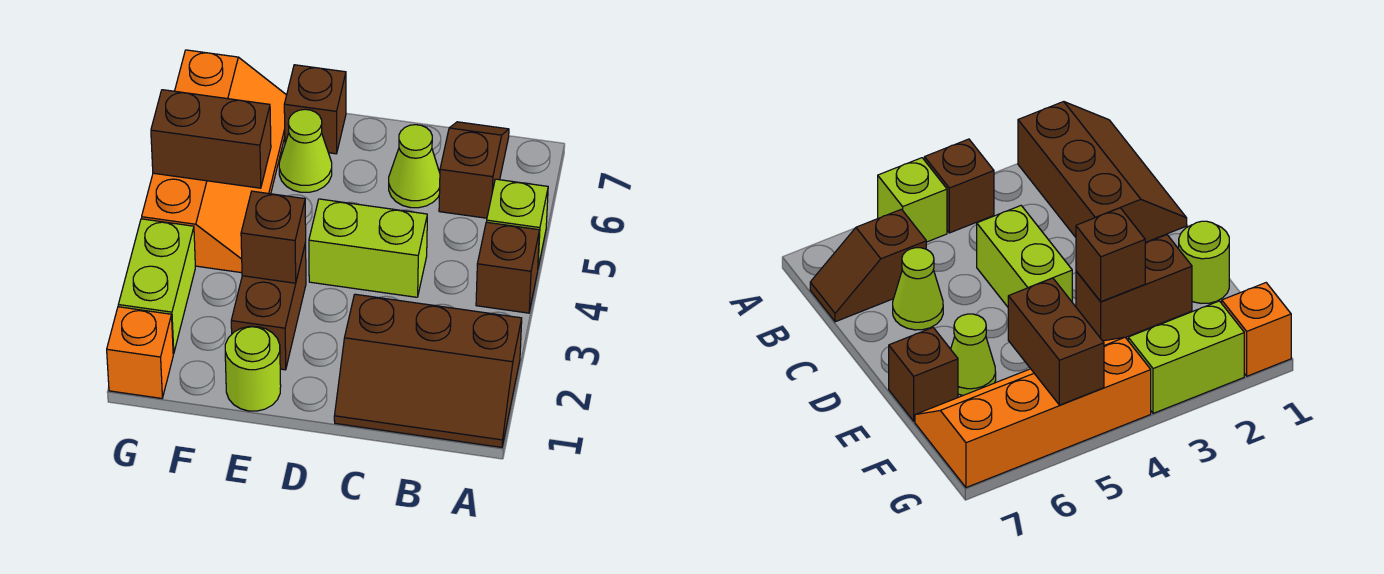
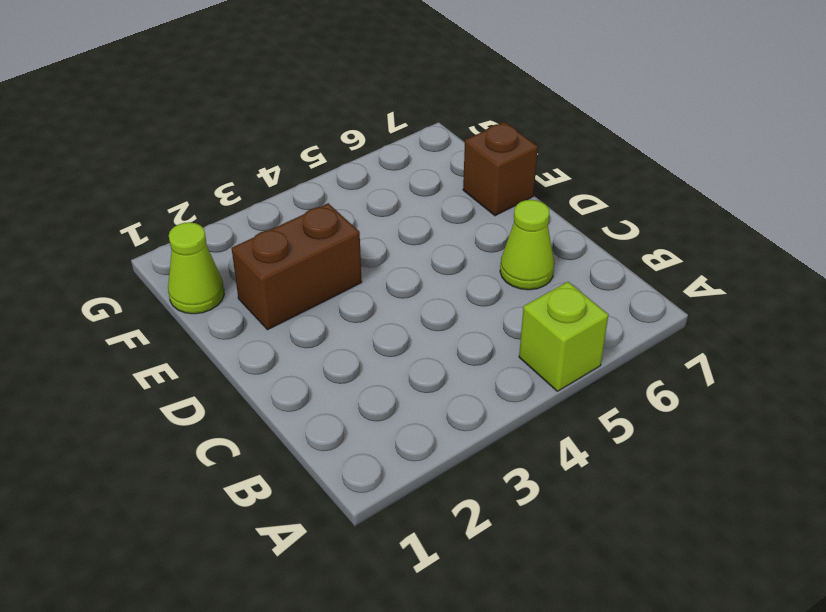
lime 1x1 cone [168,222,224,314] -> lime 1x1 cone moved to [279,109,332,192]
none -> brown 2x3 slope [334,294,522,447]
none -> brown 1x1 brick [476,222,540,313]
none -> brown 1x2 slope [439,122,509,218]

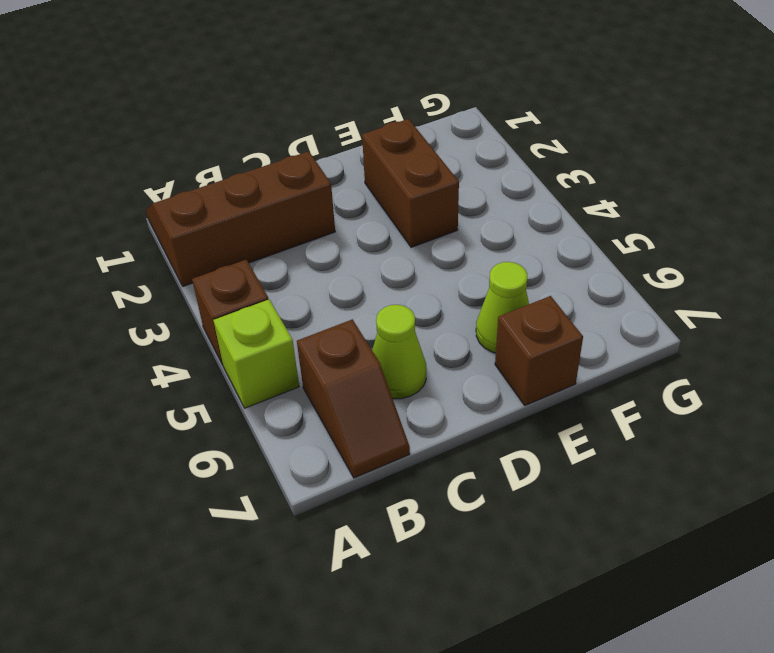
none -> lime 1x2 brick [309,199,427,297]
none -> lime 1x1 round brick [225,326,281,411]
none -> orange 2x4 slope [142,50,287,273]

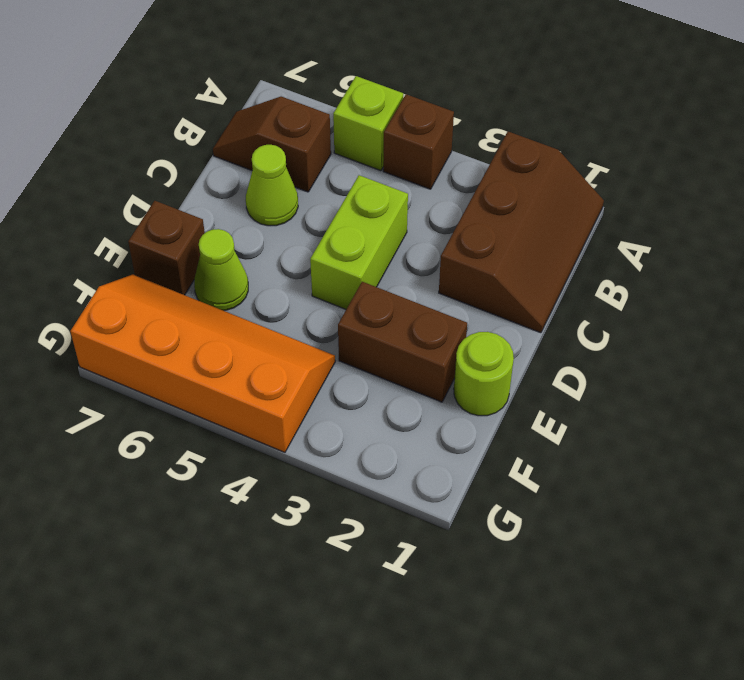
none -> orange 1x1 brick [107,307,173,398]
none -> lime 1x2 brick [118,219,195,354]
none -> brown 1x1 brick [241,191,306,283]

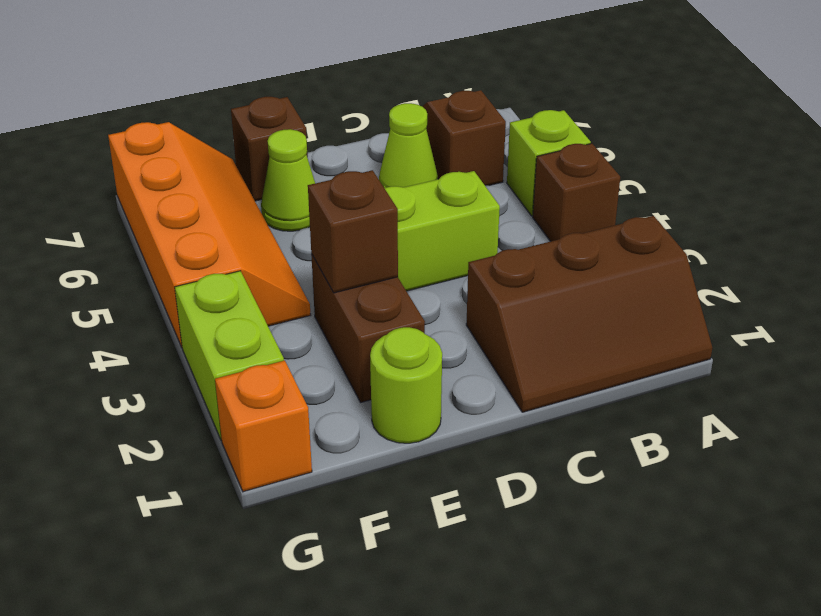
none -> brown 1x2 brick [151,90,271,188]

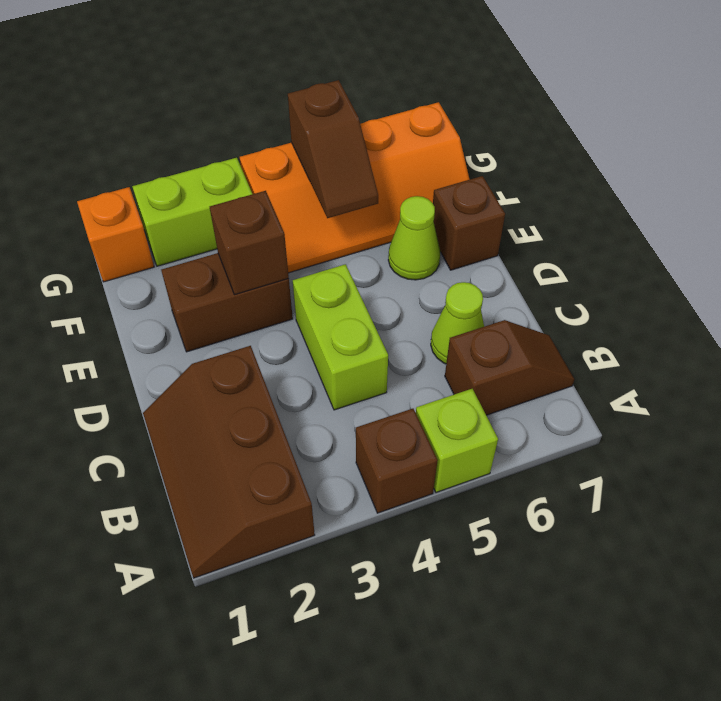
brown 1x2 slope [288,80,378,218] -> brown 1x2 brick [151,90,271,188]
none -> lime 1x1 round brick [225,326,281,411]

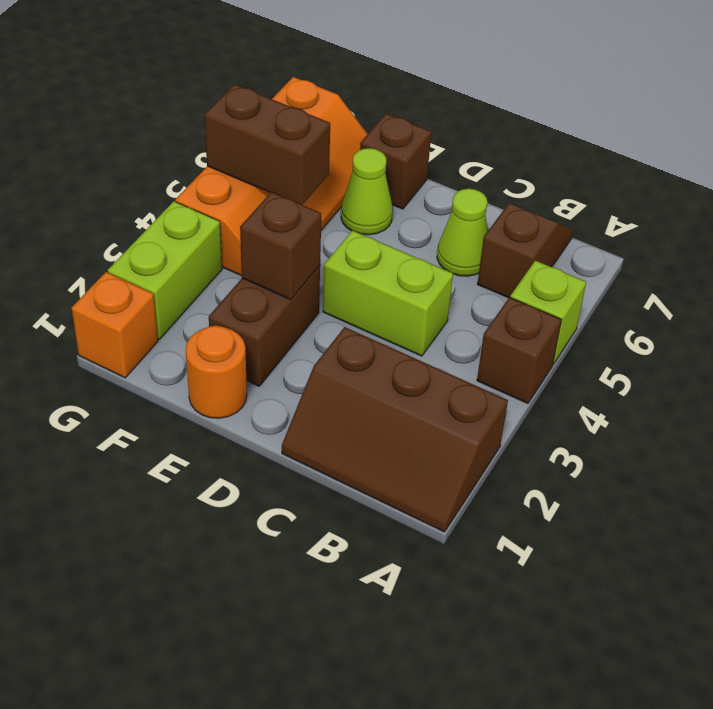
orange 1x1 round brick [186,326,247,418] -> lime 1x1 round brick [225,326,281,411]

